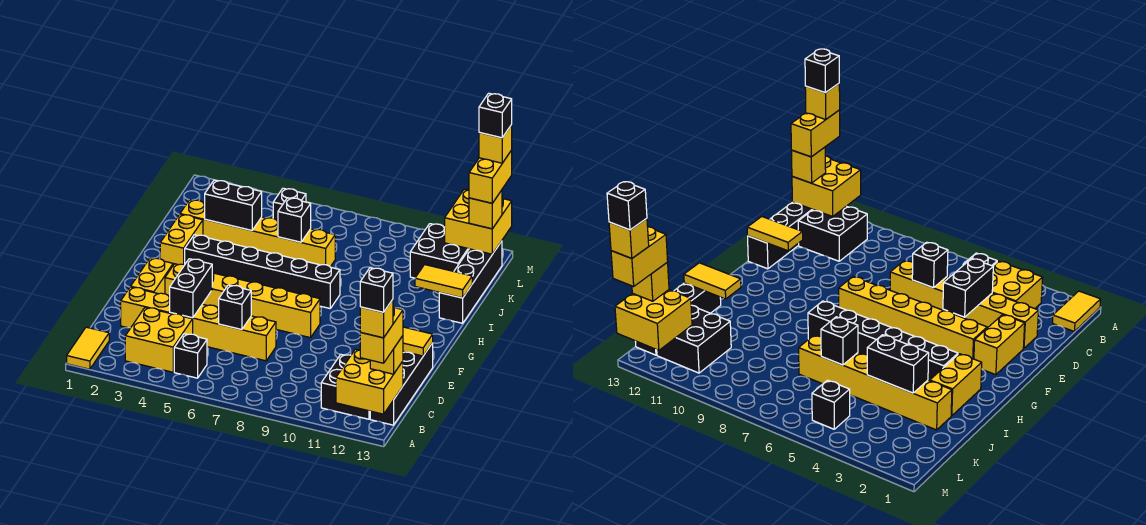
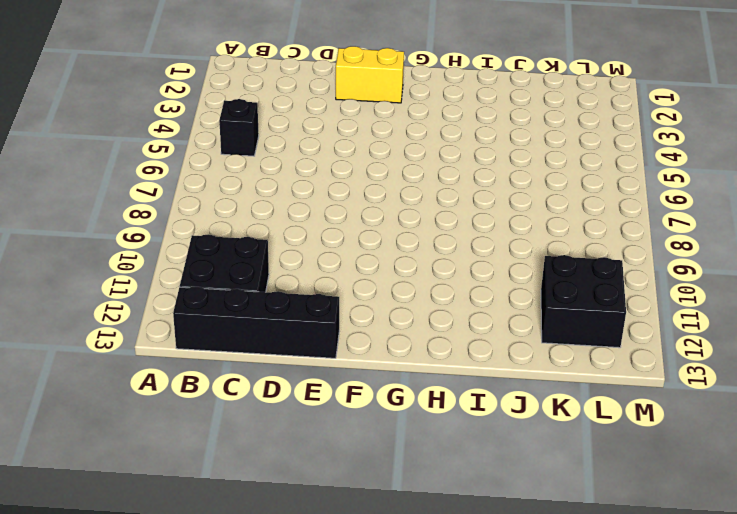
none -> yellow 1x2 tile [67,327,109,369]
none -> yellow 2x2 brick [125,308,193,372]
none -> yellow 1x6 brick [121,287,276,361]
none -> yellow 1x6 brick [165,264,320,338]

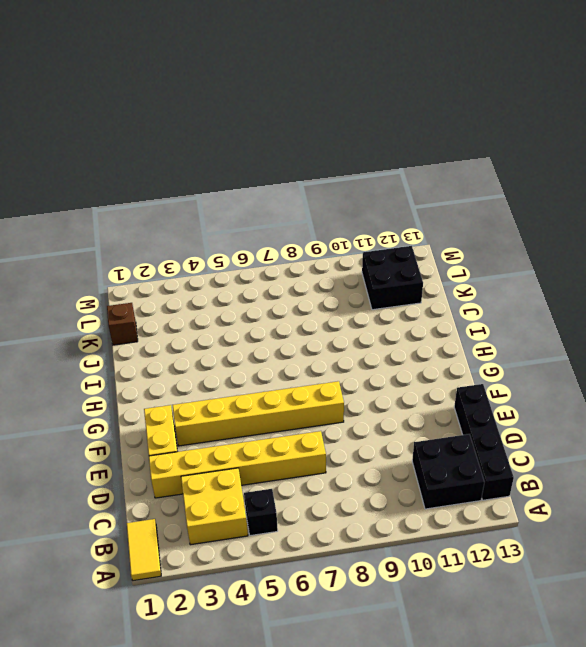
brown 1x1 brick [107,303,138,345] -> none
none -> yellow 1x2 brick [160,214,203,265]
none -> black 1x6 brick [185,235,340,308]
none -> black 1x4 brick [439,241,502,323]
none -> yellow 1x6 brick [180,200,335,267]

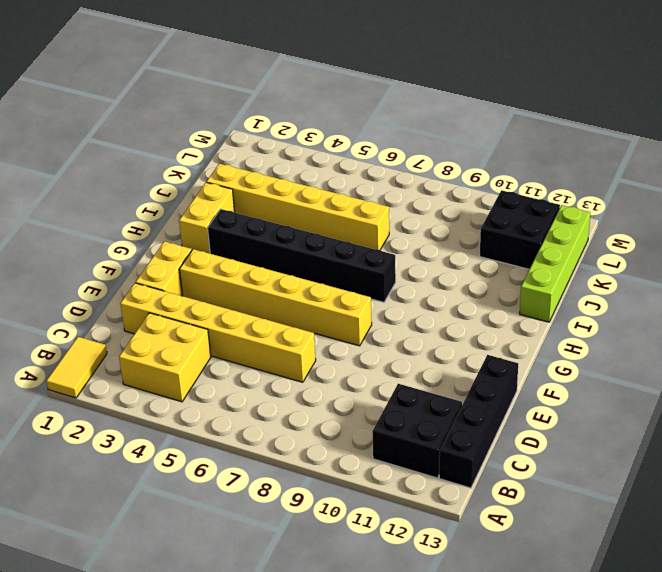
lime 1x4 brick [520,205,590,322] -> black 1x4 brick [439,241,502,323]
none -> black 1x1 brick [174,334,207,378]
none -> black 1x1 brick [273,188,306,221]
none -> yellow 2x2 brick [336,349,403,414]
none -> black 1x2 brick [170,259,212,318]

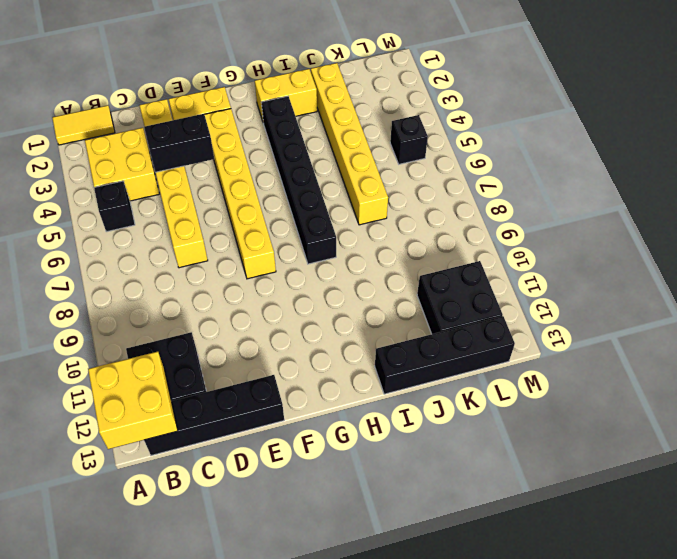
none -> black 1x1 brick [219,285,251,330]
none -> yellow 1x2 tile [403,327,433,356]
none -> yellow 1x2 tile [415,265,472,298]
none -> black 1x2 brick [205,180,262,230]

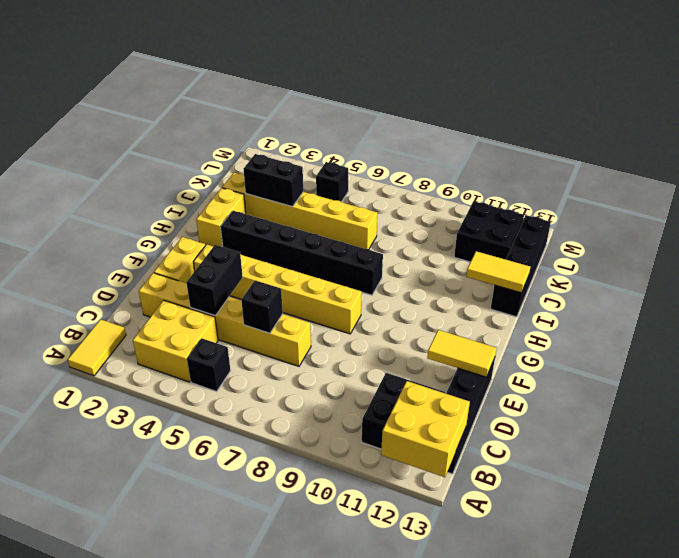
none -> black 1x1 brick [278,198,311,242]
none -> yellow 2x2 brick [445,189,512,254]
none -> yellow 1x1 brick [370,336,403,374]
none -> yellow 1x1 brick [469,190,502,229]

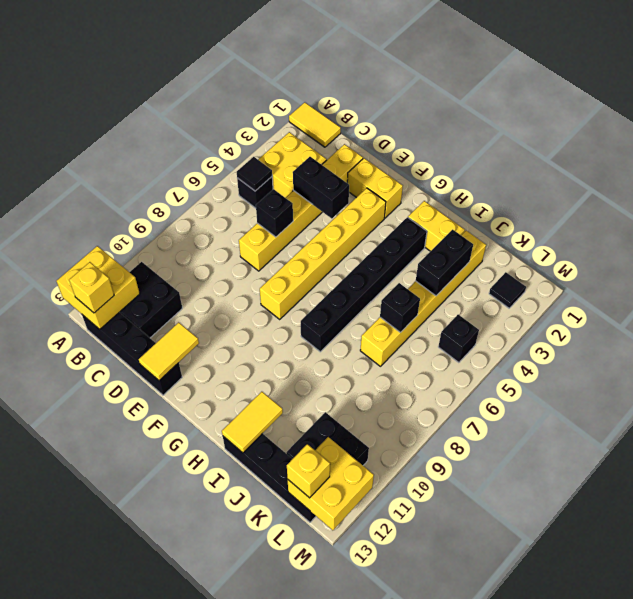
black 1x1 tile [237,157,272,191] -> none
black 1x1 tile [489,272,526,308] -> none
none -> yellow 1x2 brick [360,307,403,363]
none -> yellow 1x2 brick [469,150,512,203]
none -> yellow 1x1 brick [360,300,393,338]
none -> yellow 1x1 brick [479,125,512,163]

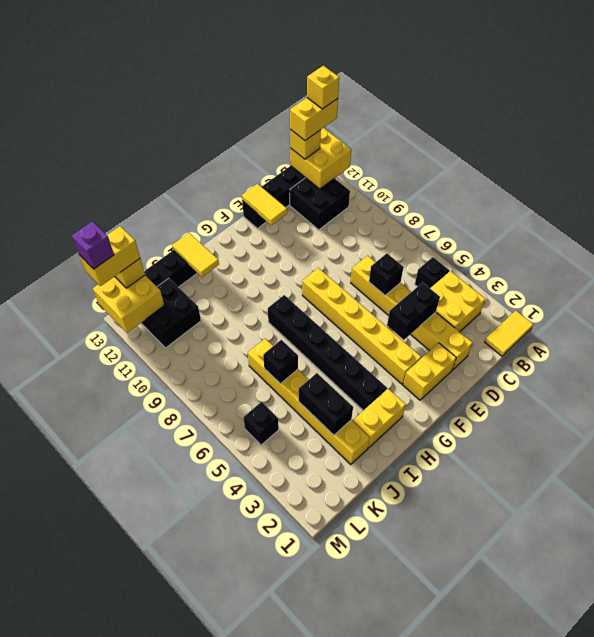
purple 1x1 brick [72,222,114,269] -> yellow 1x1 brick [479,125,512,163]
none -> black 1x1 brick [360,268,393,312]
none -> black 1x1 brick [479,93,512,138]

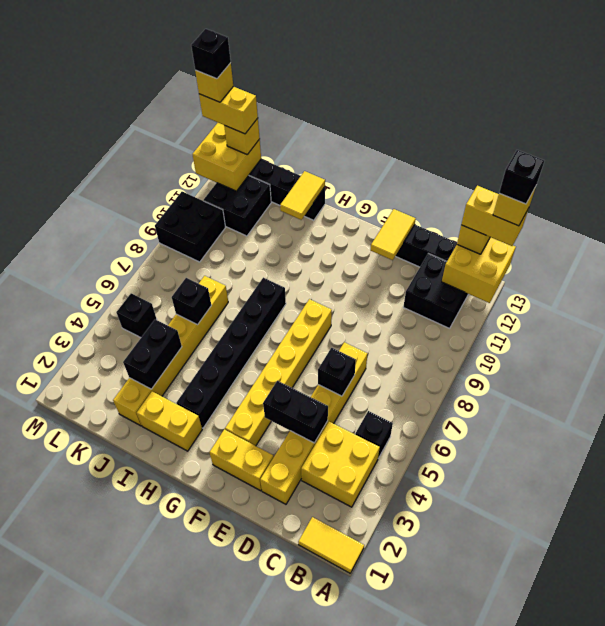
black 2x2 brick [155,192,225,262] -> none

